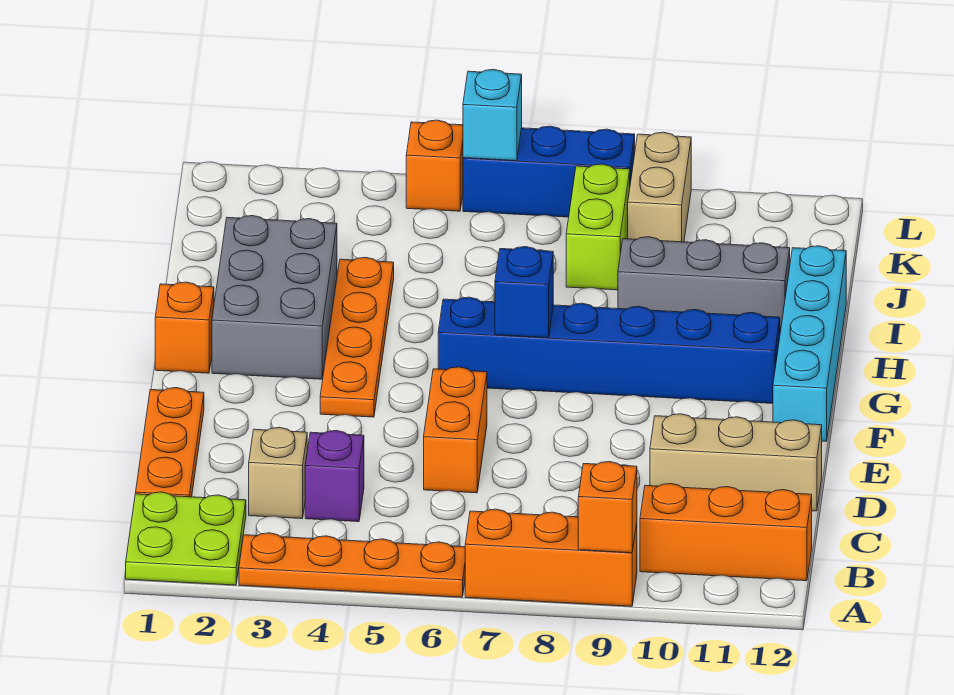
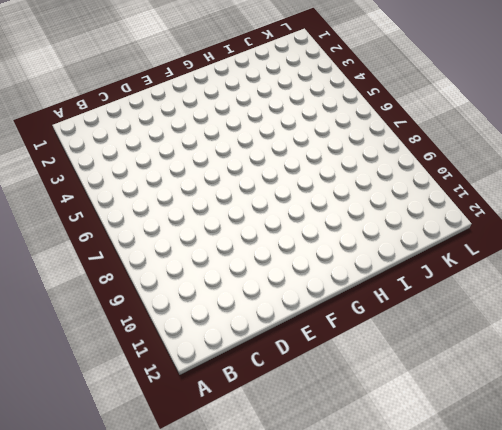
none -> lime 2x2 plate [126,492,246,585]
none -> orange 1x4 plate [239,533,465,597]
none -> orange 1x3 brick [465,509,637,606]

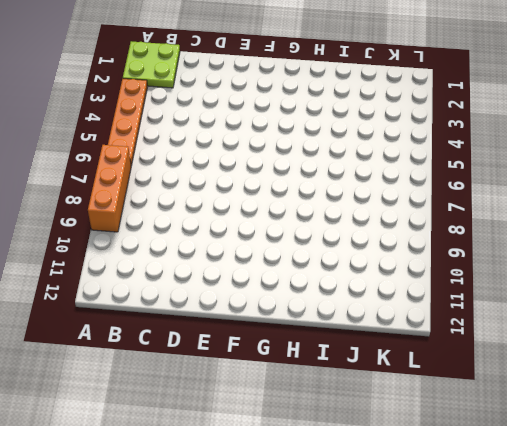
none -> orange 1x3 brick [640,484,812,581]
none -> orange 1x3 plate [136,388,204,497]
none -> tan 1x1 brick [249,427,307,519]

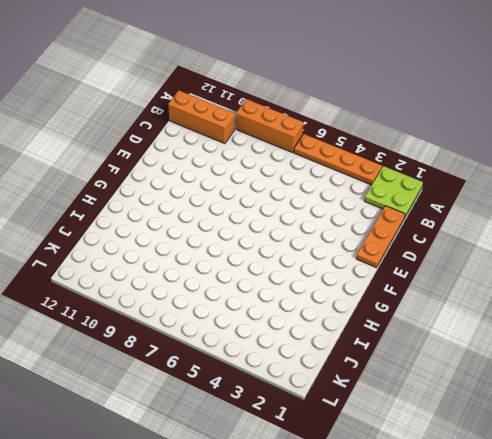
none -> tan 1x1 brick [249,427,307,519]
none -> purple 1x1 brick [305,431,364,522]
none -> orange 1x2 brick [424,367,487,493]

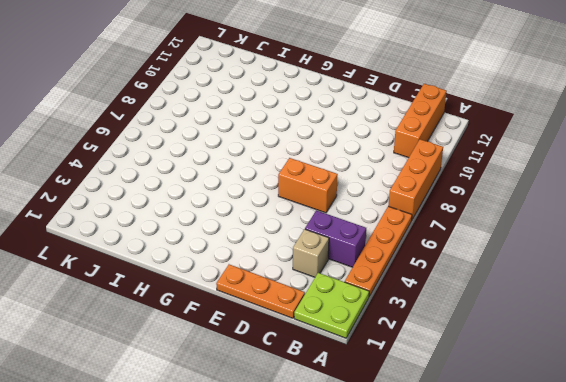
purple 1x2 brick [305,210,366,267] -> purple 1x1 brick [305,431,364,522]
none -> tan 1x3 brick [650,414,822,511]
none -> orange 1x4 plate [320,257,394,417]
none -> cyan 1x4 brick [773,246,846,441]

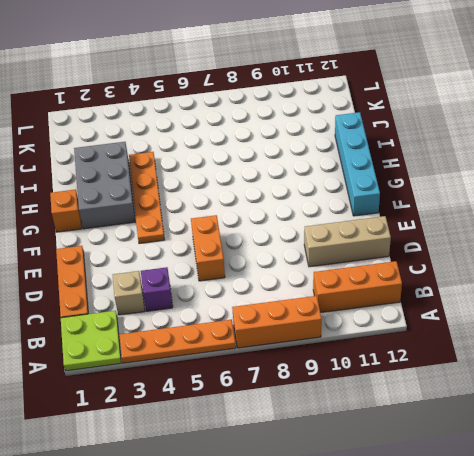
none -> blue 1x6 brick [438,297,780,403]
none -> grey 1x3 brick [618,237,790,332]
none -> lime 1x2 brick [566,164,630,290]

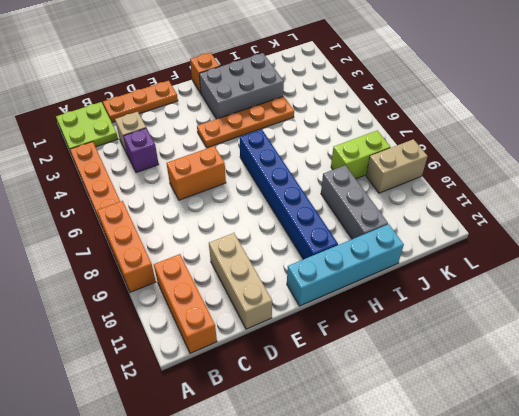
none -> orange 1x1 brick [406,120,463,211]
none -> blue 1x3 brick [463,126,635,217]
none -> orange 1x1 brick [578,462,637,553]

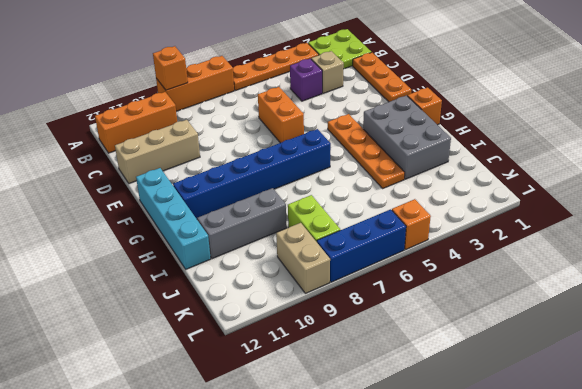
none -> blue 1x1 brick [495,247,553,338]
none -> cyan 1x1 brick [463,69,522,161]

